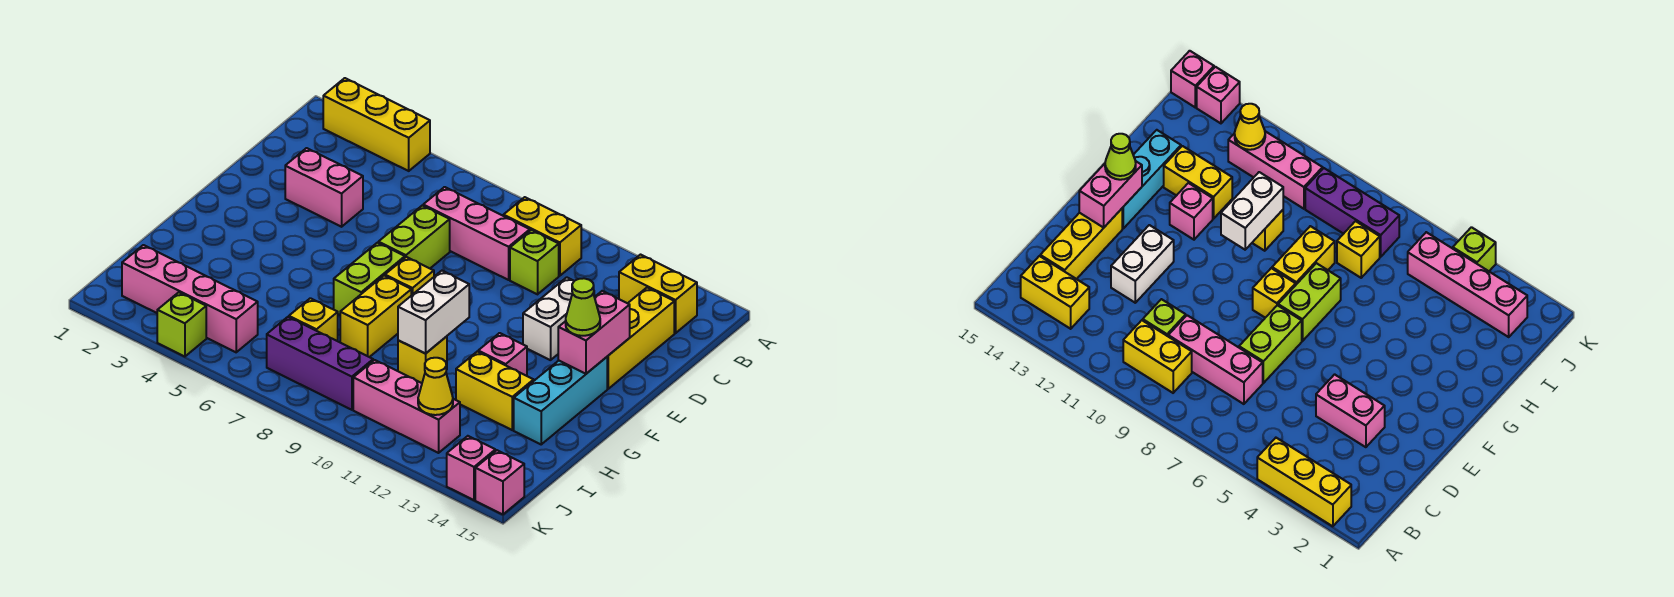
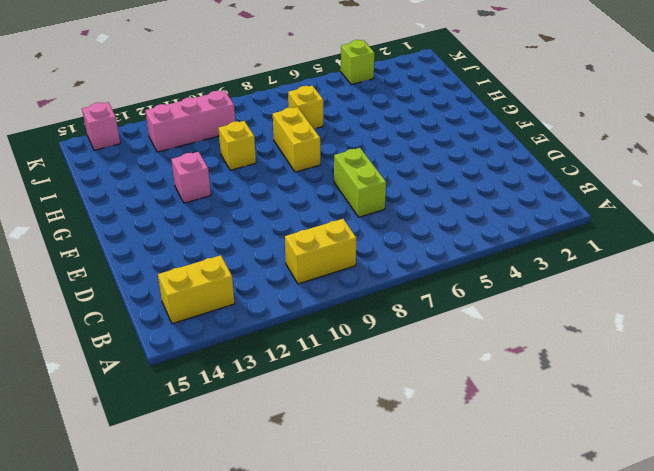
none -> yellow 1x3 brick [323,78,430,171]
none -> pink 1x3 brick [423,187,530,280]
none -> lime 1x1 brick [510,230,559,294]

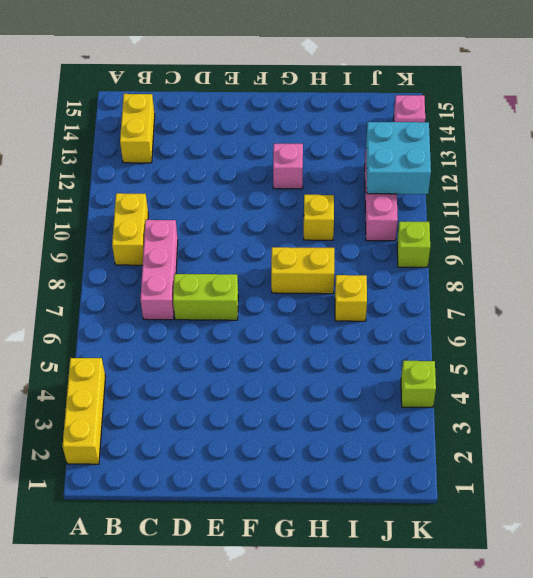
cyan 2x2 brick [366,122,431,194] -> yellow 1x1 cone [418,358,453,415]
lime 1x1 brick [397,222,430,267] -> lime 1x1 brick moved to [510,230,559,294]
none -> yellow 1x3 brick [607,288,674,389]
none -> pink 1x2 brick [285,148,363,227]
none -> white 1x2 brick [523,277,594,360]

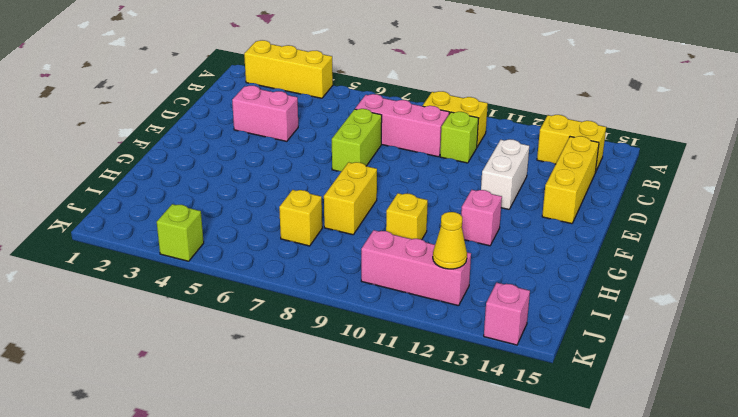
none -> lime 1x2 brick [334,243,405,315]
none -> yellow 1x1 brick [385,257,434,295]
none -> cyan 1x3 brick [514,357,607,444]

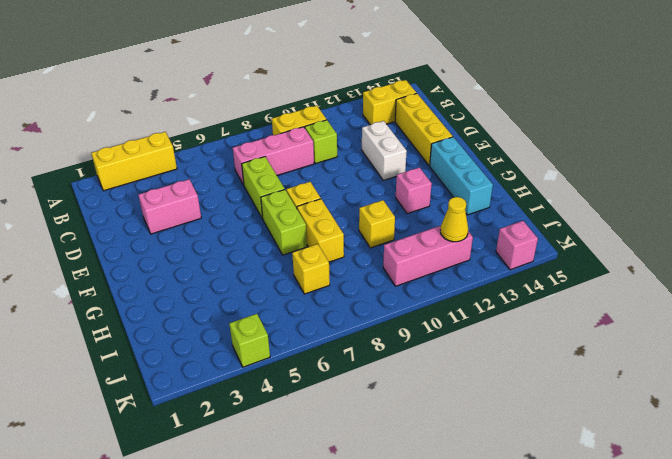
none -> yellow 1x2 brick [456,352,534,430]
none -> pink 1x4 brick [122,245,258,352]
none -> purple 1x3 brick [267,317,373,410]

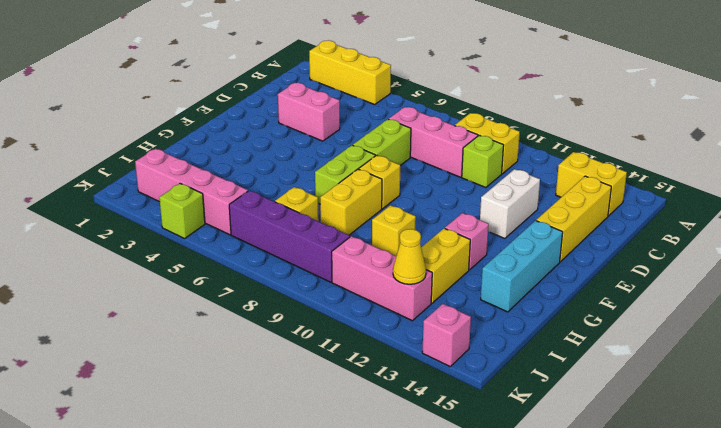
yellow 1x2 brick [421,228,470,303] -> yellow 1x2 brick turned to [456,352,534,430]
purple 1x4 brick [229,191,350,282] -> purple 1x3 brick [267,317,373,410]
none -> pink 1x1 brick [475,450,524,514]
none -> pink 1x2 brick [558,291,630,374]
none -> white 1x2 brick [398,271,469,354]

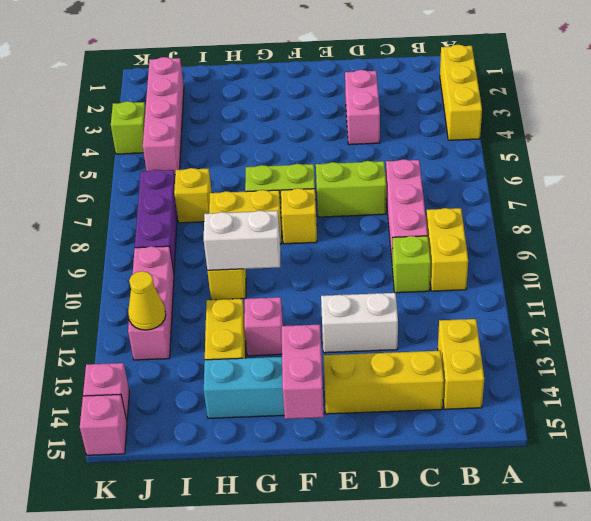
pink 1x2 brick [282,325,324,419] -> pink 1x2 brick turned to [558,291,630,374]
none -> lime 1x1 cone [566,278,600,336]

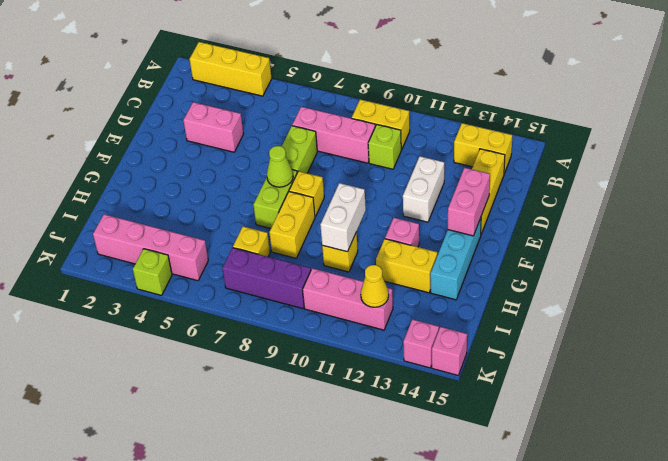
lime 1x1 cone [267,146,293,187] -> lime 1x1 cone moved to [566,278,600,336]

